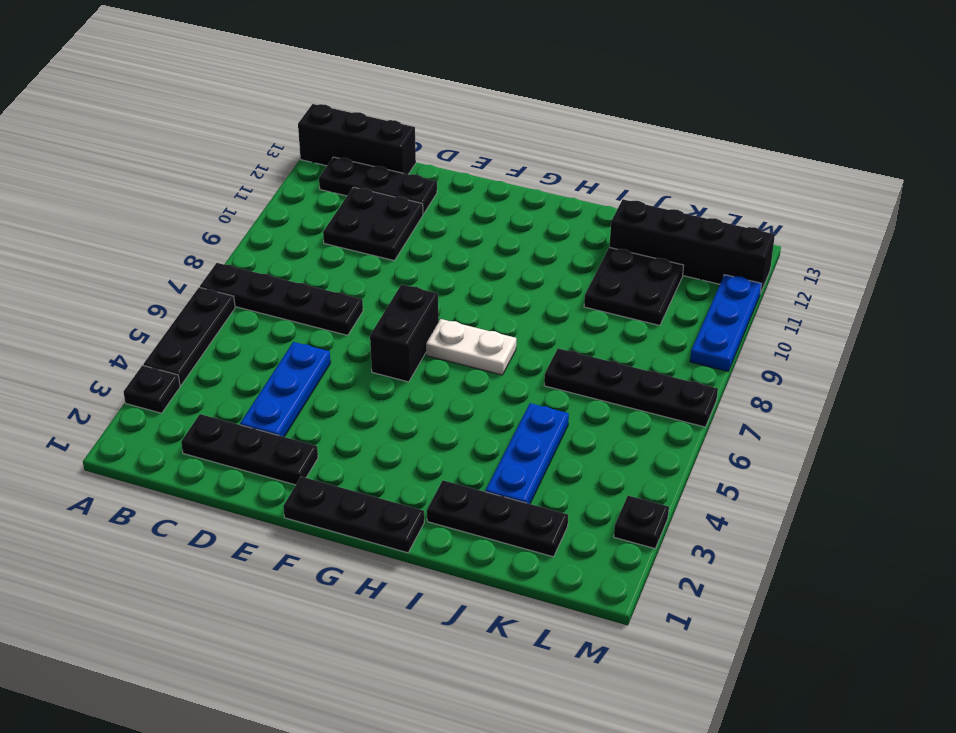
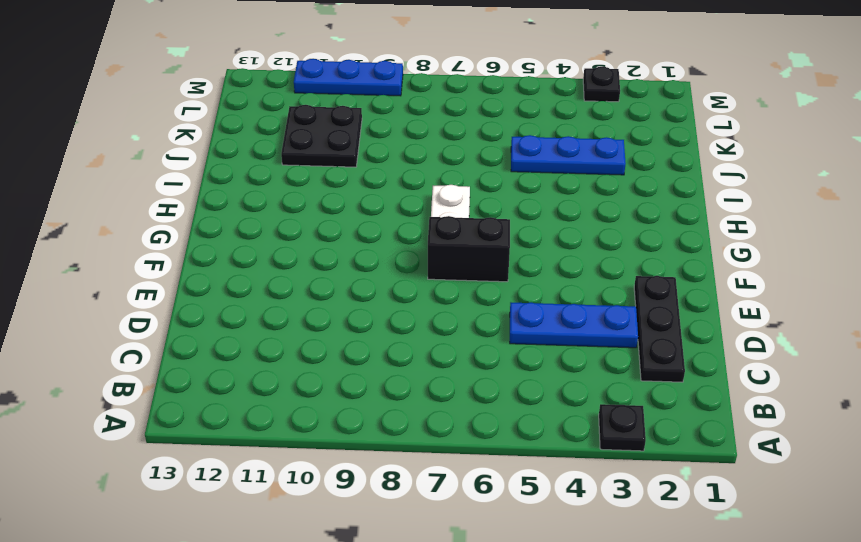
none -> black 1x3 plate [143,287,235,385]
none -> black 1x4 plate [200,263,363,335]
none -> black 1x3 brick [298,104,416,174]

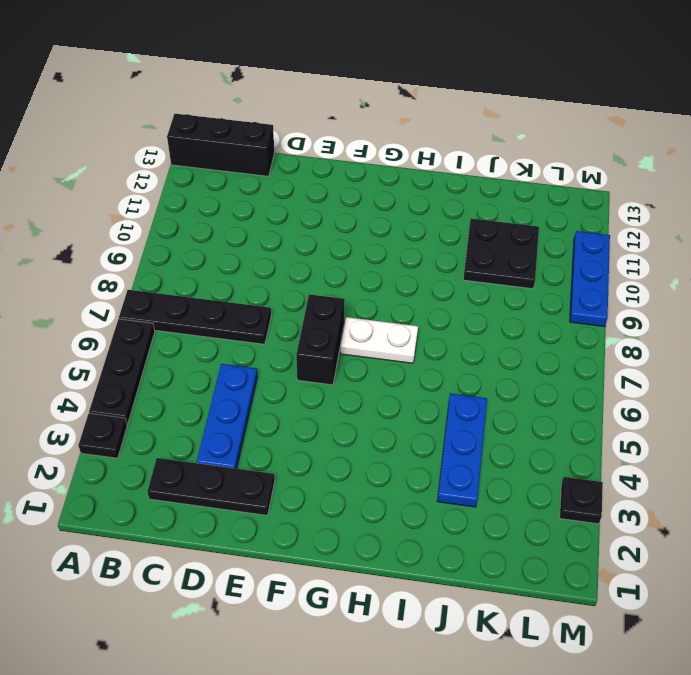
none -> black 1x3 plate [319,157,437,214]
none -> black 2x2 plate [323,187,423,261]
none -> black 1x3 plate [283,477,424,553]

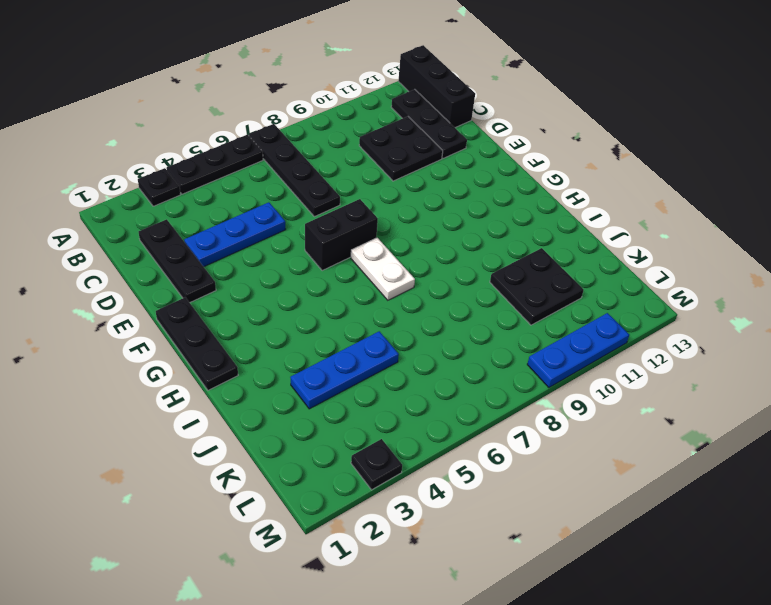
none -> black 1x3 plate [427,480,568,557]
none -> black 1x4 plate [544,348,718,427]
none -> black 1x4 brick [610,199,775,294]

